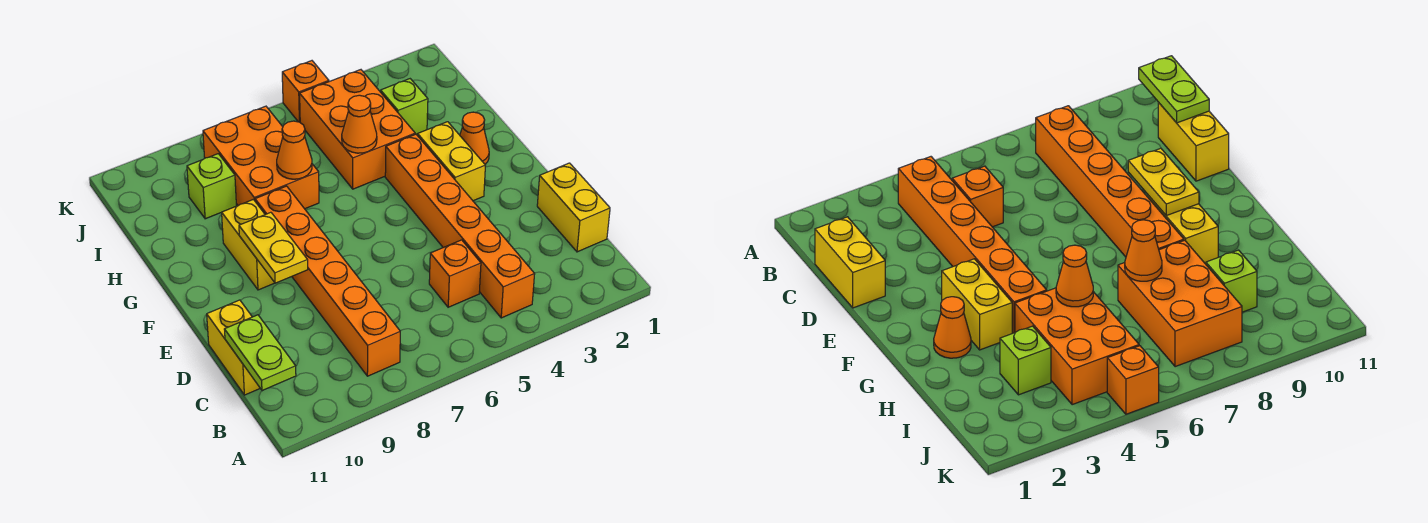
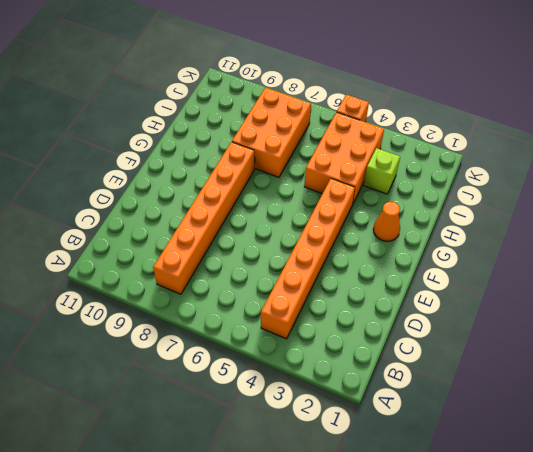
none -> yellow 1x2 brick [537,163,610,252]
none -> orange 1x1 brick [429,240,481,307]
none -> yellow 1x2 brick [207,300,260,395]

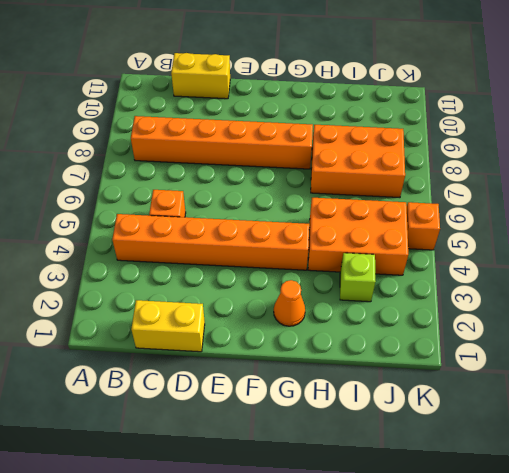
none -> yellow 1x2 brick [417,122,485,201]
none -> yellow 1x2 brick [222,199,275,290]
none -> lime 1x1 brick [187,154,236,219]

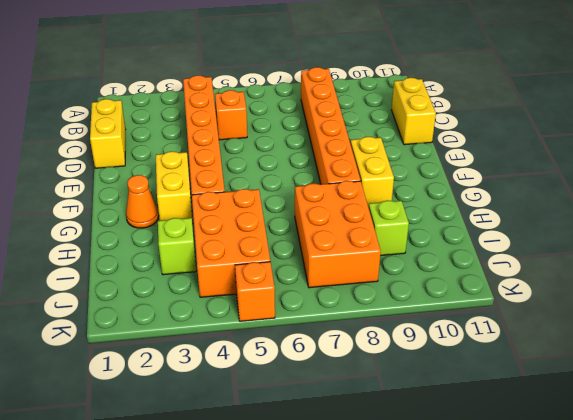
none -> lime 1x2 plate [224,315,296,391]
none -> yellow 1x2 plate [239,212,308,283]
none -> orange 1x1 cone [342,95,377,153]

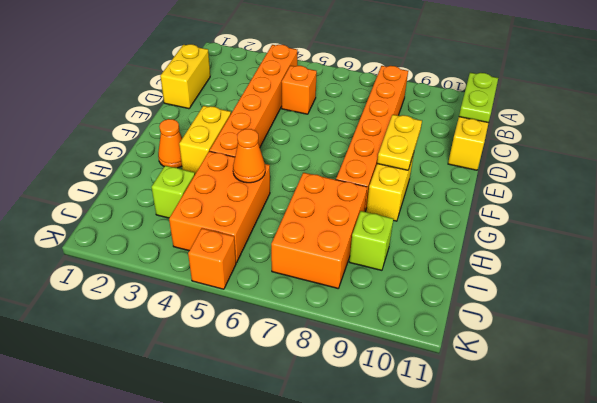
none -> orange 1x1 cone [277,121,312,179]

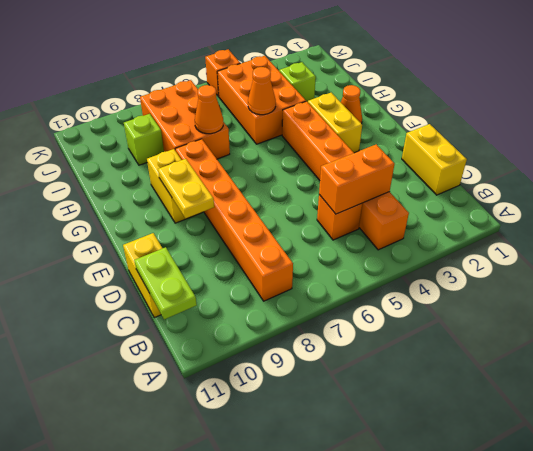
orange 1x2 brick [319,144,394,214] -> none

